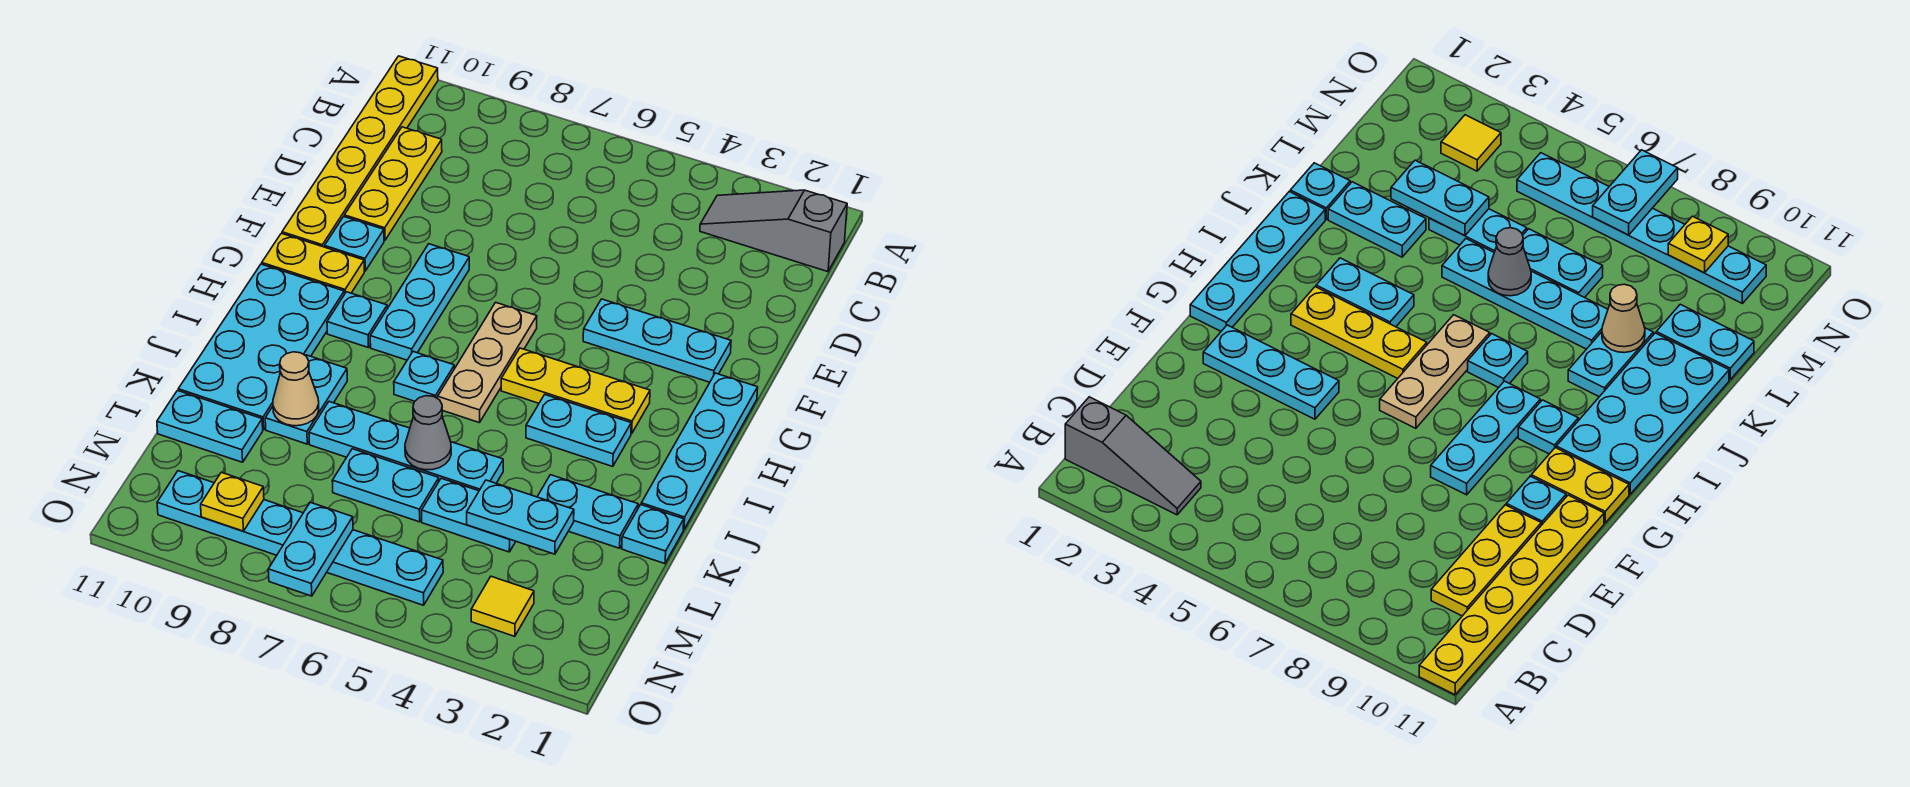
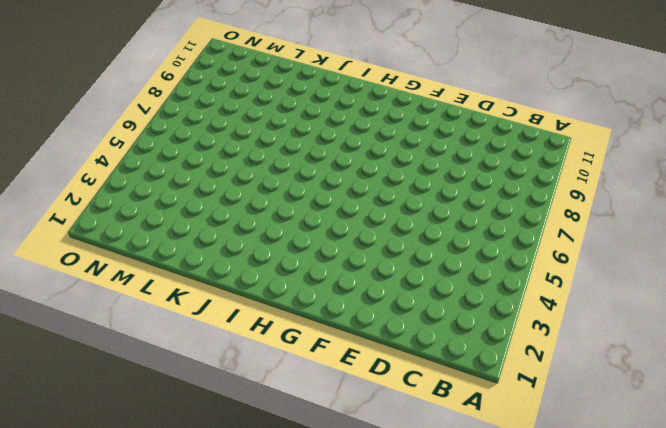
none -> yellow 1x6 plate [282,56,438,247]
none -> grey 1x3 slope [700,190,847,272]
none -> yellow 1x3 plate [344,127,442,240]

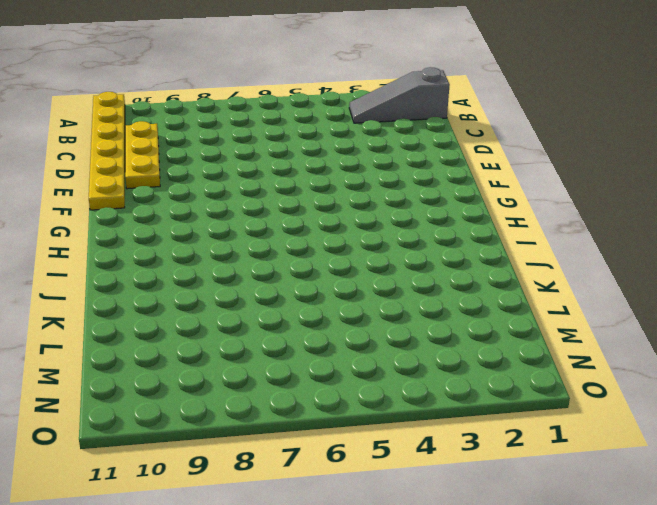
none -> cyan 1x3 plate [583,299,731,382]
none -> cyan 1x3 plate [370,244,469,360]
none -> cyan 1x1 plate [325,217,384,271]

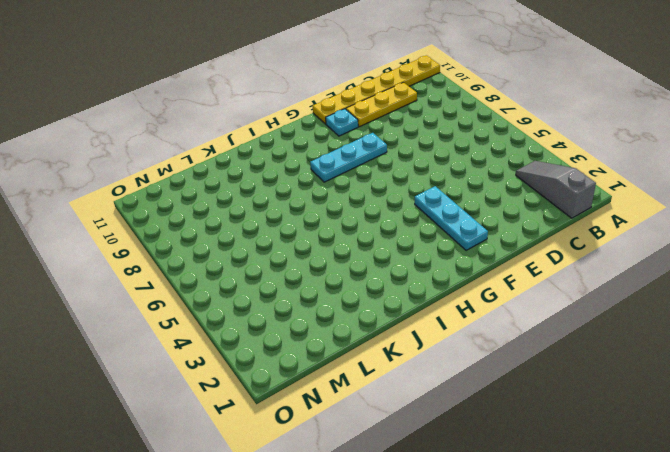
none -> cyan 1x4 plate [641,373,758,530]
none -> tan 1x3 plate [438,302,537,423]
none -> yellow 1x2 plate [262,233,364,294]

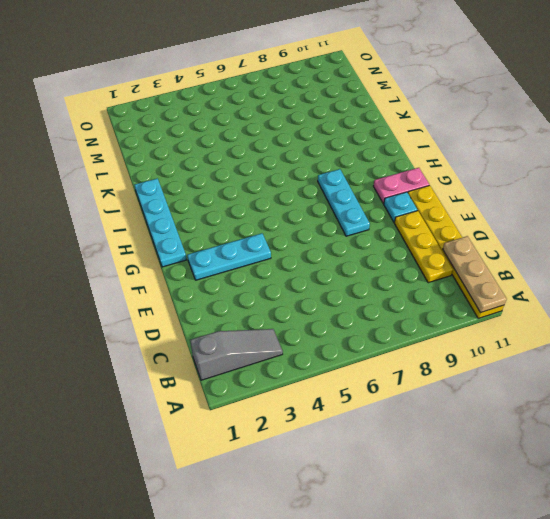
tan 1x3 plate [443,236,507,313] -> tan 1x3 plate moved to [438,302,537,423]
pink 1x2 plate [373,168,429,204] -> yellow 1x2 plate [262,233,364,294]
none -> yellow 1x3 plate [501,348,650,434]
none -> cyan 1x1 plate [327,292,387,348]
none -> cyan 2x4 plate [178,264,344,430]

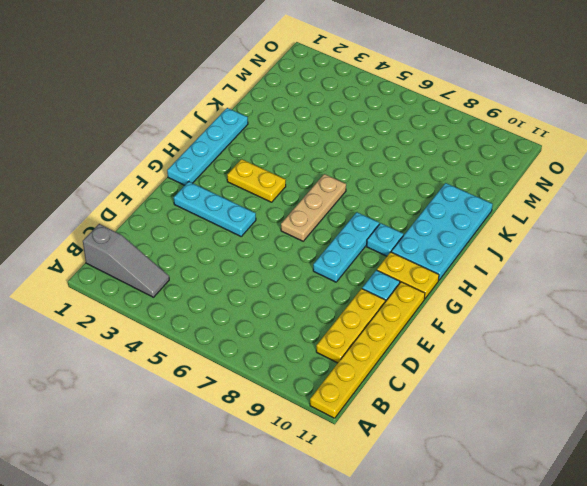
yellow 1x2 plate [227,159,286,202] -> yellow 1x3 plate [501,348,650,434]
none -> cyan 1x2 plate [526,395,631,466]
none -> cyan 1x1 plate [394,352,454,401]
none -> cyan 1x2 plate [265,355,347,444]

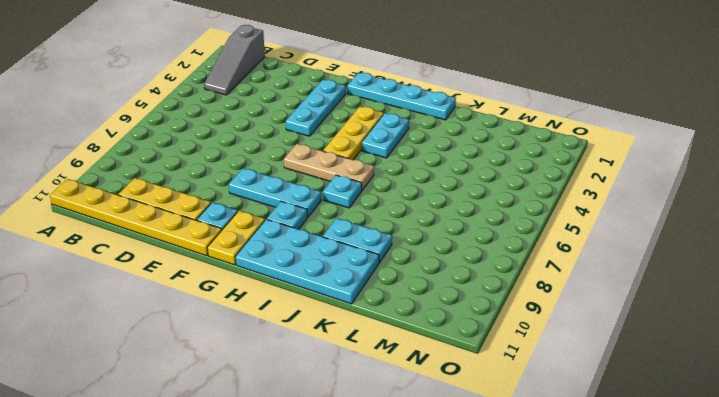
none -> cyan 1x1 plate [622,505,684,564]
none -> cyan 1x2 plate [537,475,638,548]
none -> cyan 1x4 plate [309,402,503,491]

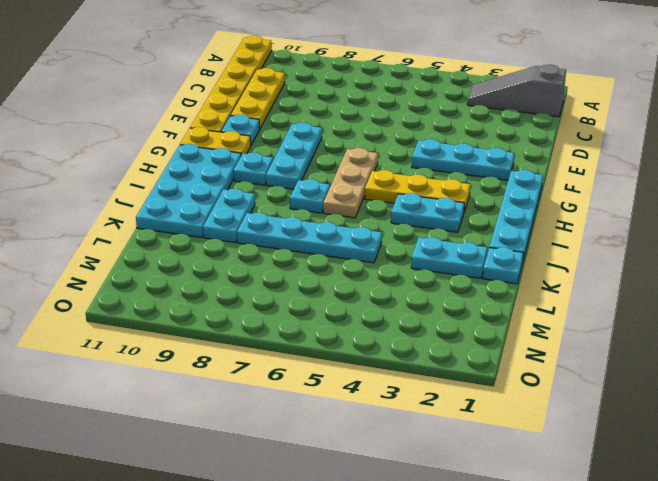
none -> cyan 1x2 plate [422,478,516,552]
none -> cyan 1x2 plate [332,449,439,522]
none -> cyan 1x2 plate [157,391,263,462]

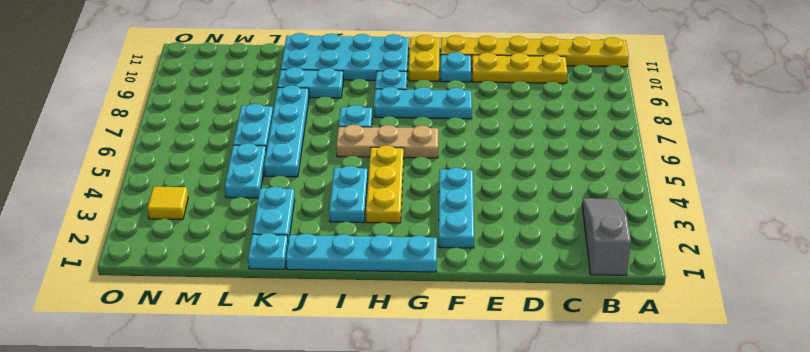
none -> cyan 1x2 plate [157,391,263,462]
none -> cyan 1x6 plate [157,471,443,605]
none -> grey 1x1 cone [405,396,451,470]

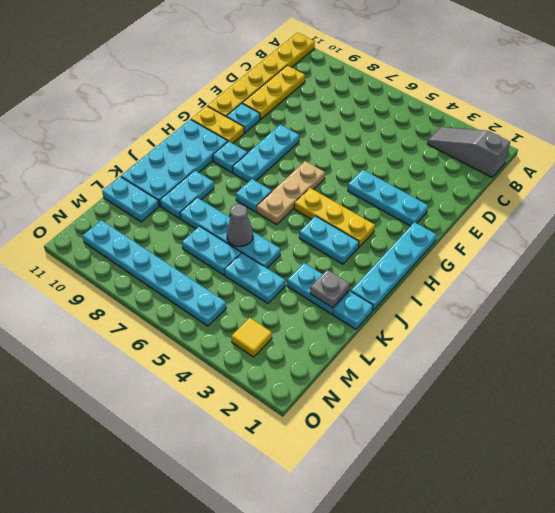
grey 1x1 plate [310,270,350,308] -> none
none -> tan 1x1 cone [273,352,319,426]
none -> cyan 1x2 plate [467,480,574,554]
none -> cyan 1x2 plate [268,502,353,596]

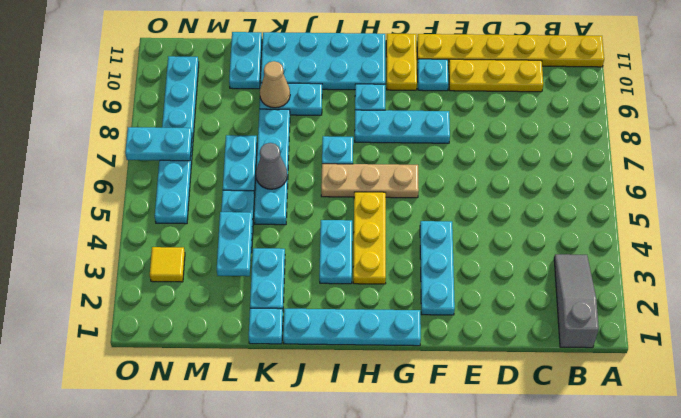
none -> yellow 1x1 plate [201,472,264,531]

